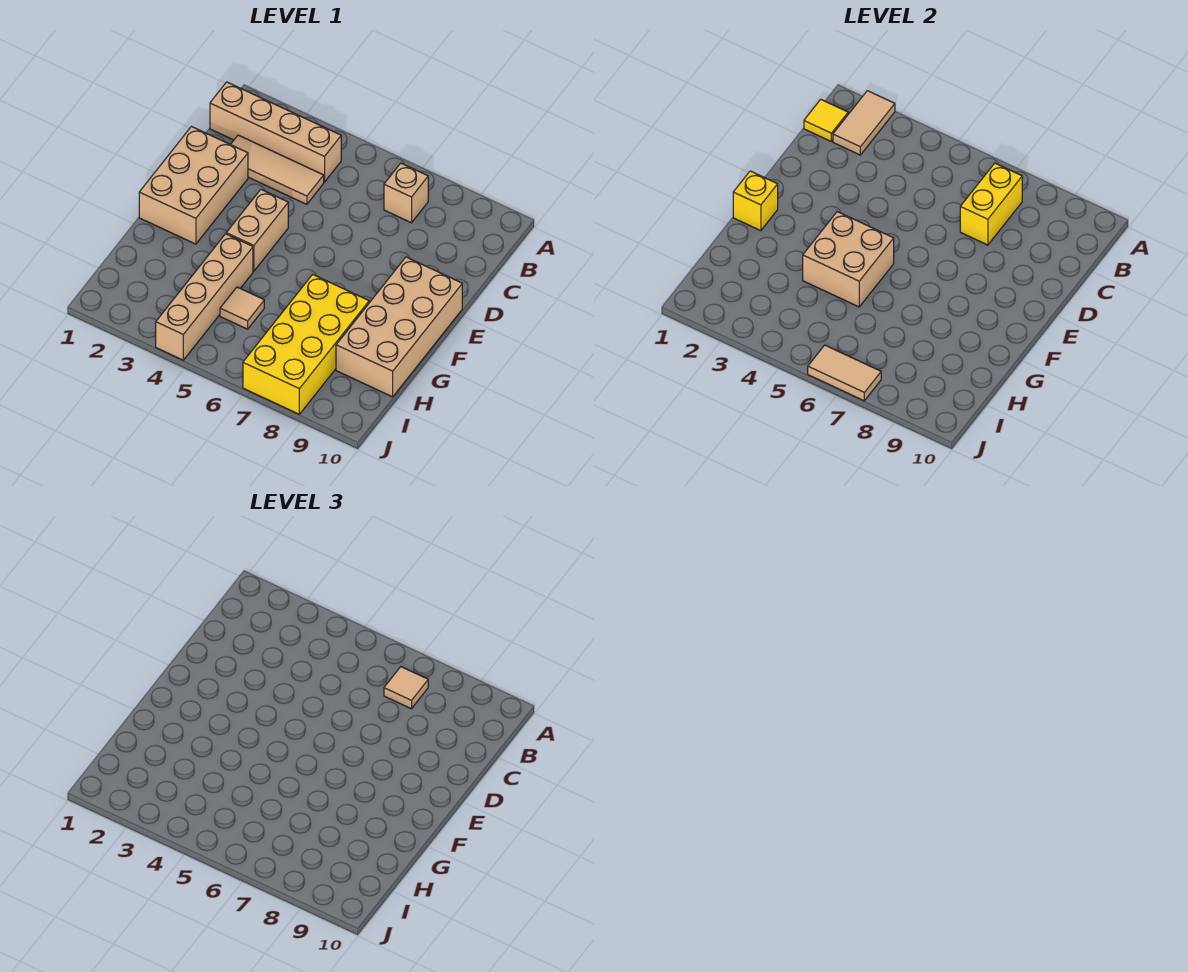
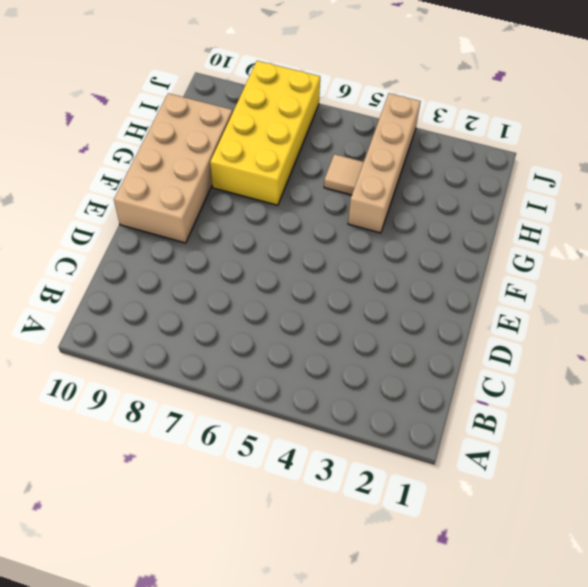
none -> tan 1x4 brick [210,82,341,182]
none -> tan 1x1 brick [384,163,428,223]
none -> tan 1x3 tile [231,135,324,204]

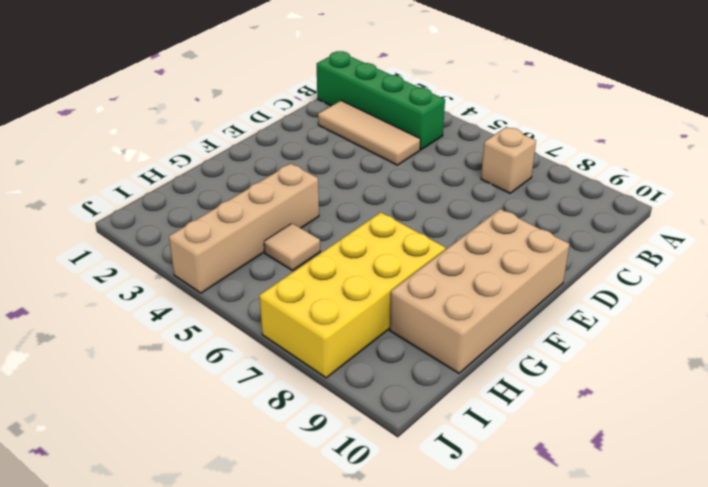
green 1x4 brick [317,51,445,150] -> tan 1x4 brick [210,82,341,182]
none -> tan 2x3 brick [139,127,248,244]
none -> tan 1x2 brick [226,190,288,271]
none -> tan 1x2 tile [833,91,895,155]

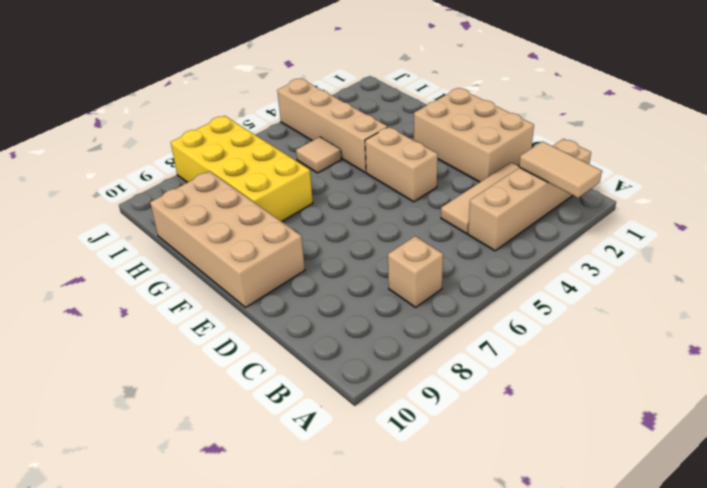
none -> yellow 1x1 tile [804,99,848,141]
none -> yellow 1x2 brick [960,163,1022,245]
none -> yellow 1x1 brick [733,171,778,231]

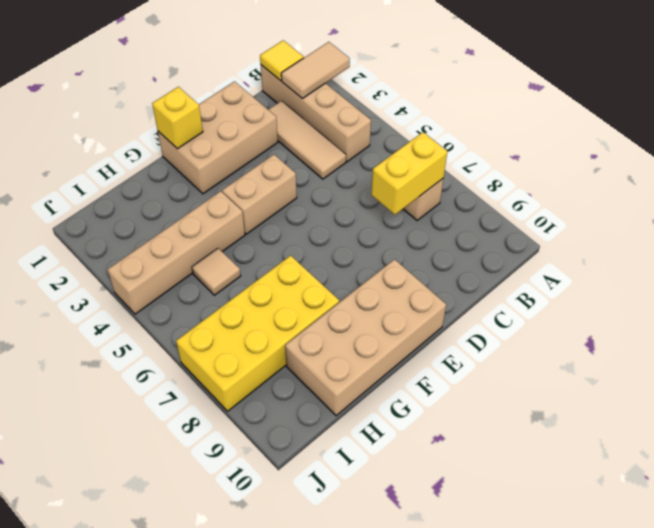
none -> tan 2x2 brick [803,212,894,307]
none -> tan 1x2 tile [808,345,881,401]
none -> tan 1x1 tile [384,667,428,709]

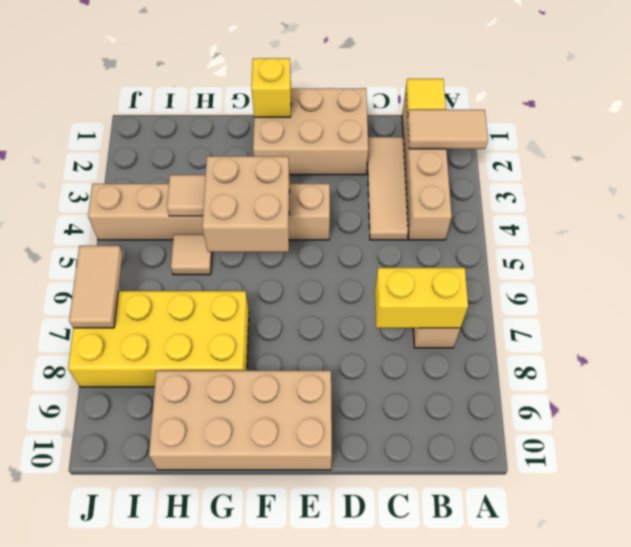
tan 1x1 tile [167,175,206,216] -> tan 1x1 tile moved to [384,667,428,709]

